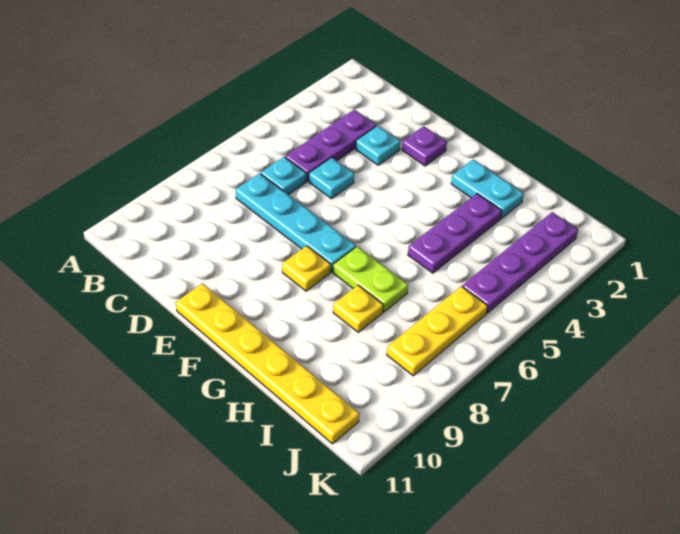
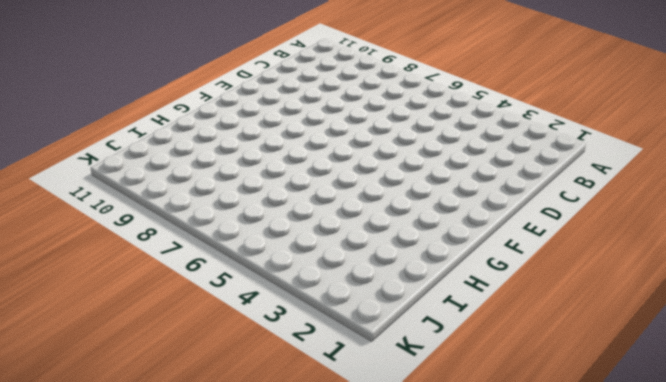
none -> purple 1x3 plate [285,110,376,181]
none -> cyan 1x1 plate [261,157,307,195]
none -> cyan 1x4 plate [236,173,356,272]

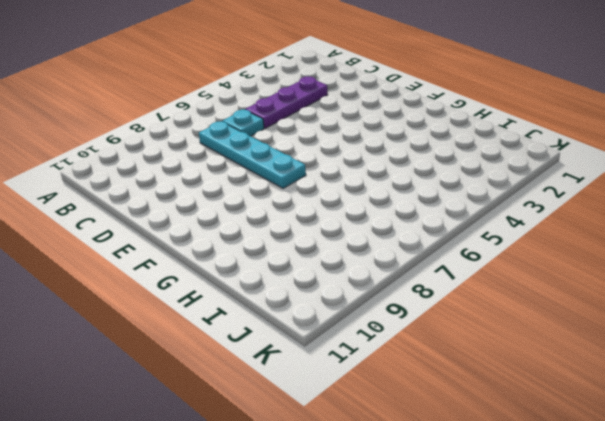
none -> cyan 1x1 plate [356,126,400,165]
none -> cyan 1x1 plate [309,157,354,199]
none -> purple 1x1 plate [402,126,447,166]

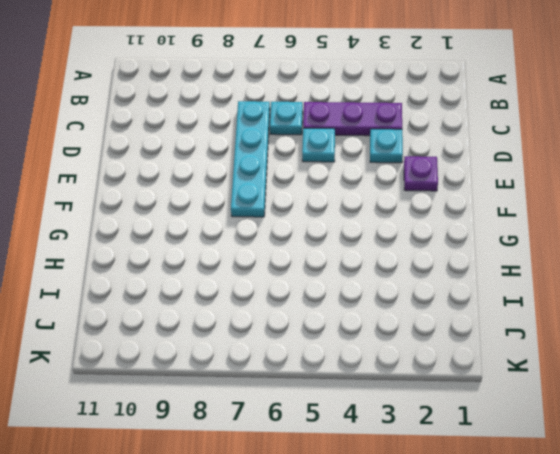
none -> yellow 1x6 plate [176,283,359,444]
none -> yellow 1x1 plate [282,246,331,291]
none -> cyan 1x2 plate [451,159,524,218]

